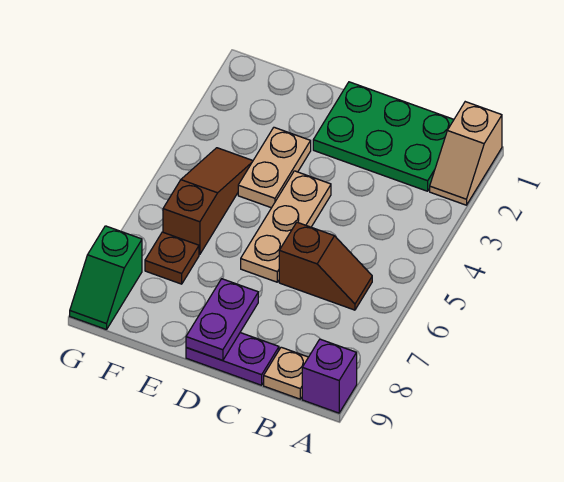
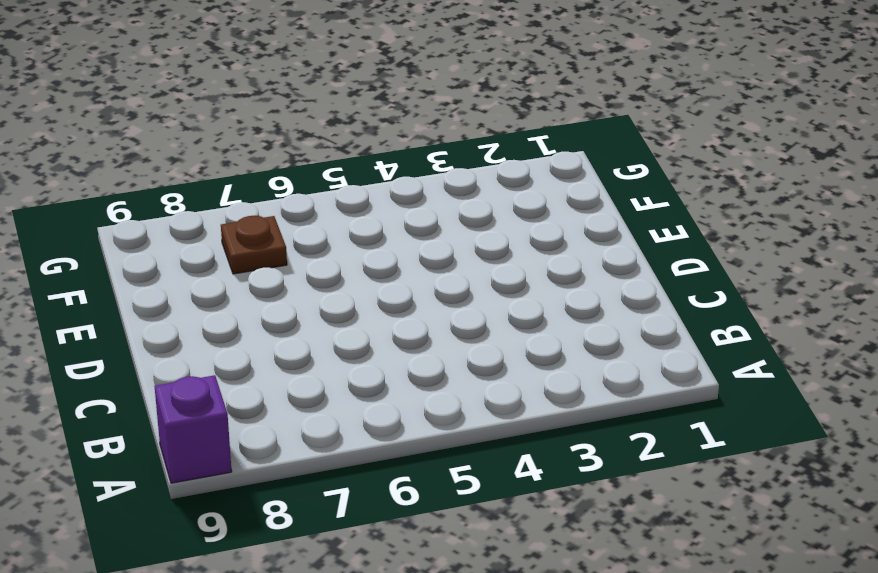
none -> tan 1x2 slope [430,102,502,205]
none -> green 2x3 plate [313,82,454,191]
none -> brown 1x2 slope [279,222,372,310]

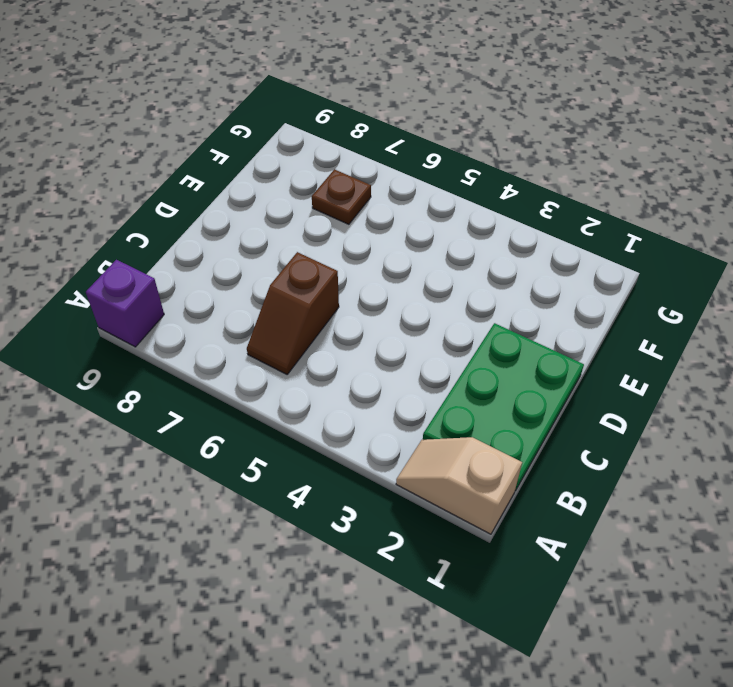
none -> tan 1x1 plate [264,347,308,399]
none -> purple 1x2 plate [186,333,279,385]
none -> tan 1x3 plate [241,171,331,282]

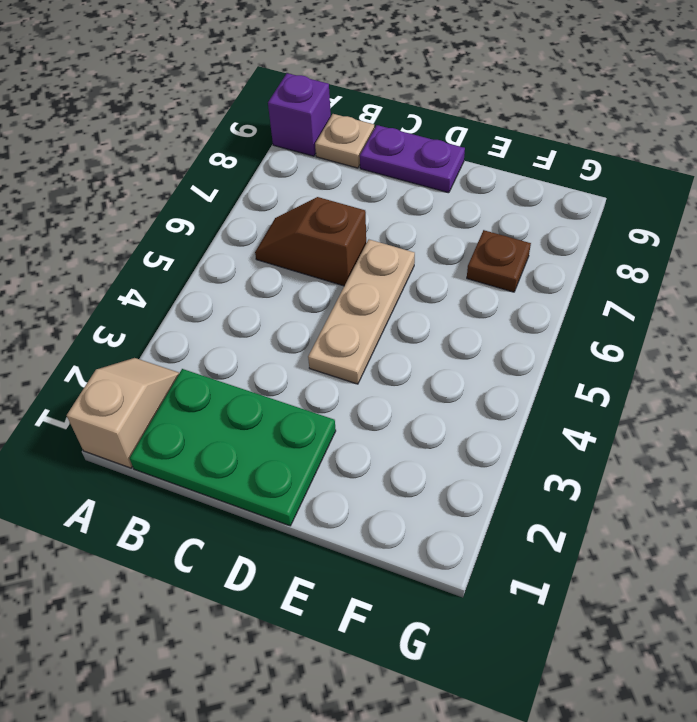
none -> tan 1x2 plate [238,127,311,208]
none -> brown 1x3 slope [163,148,253,254]
none -> green 1x2 slope [70,226,142,330]

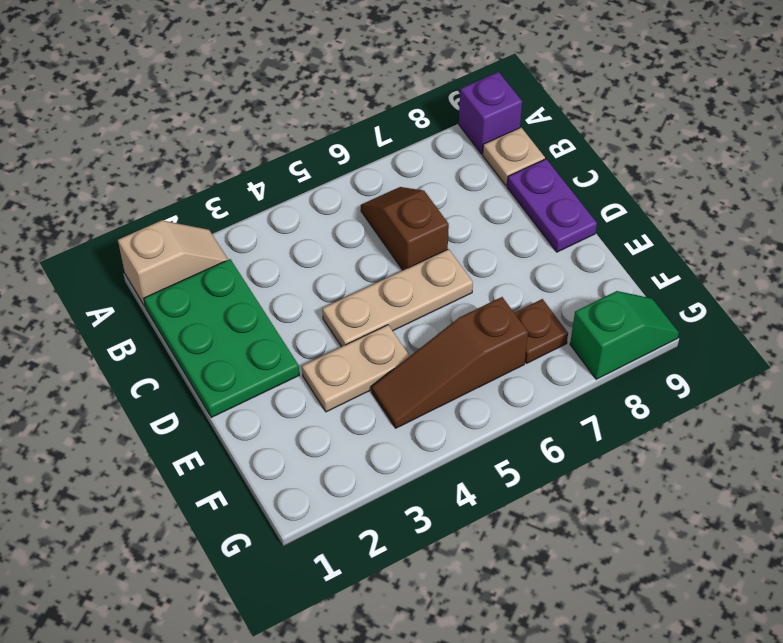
none -> purple 1x2 plate [186,279,258,360]

